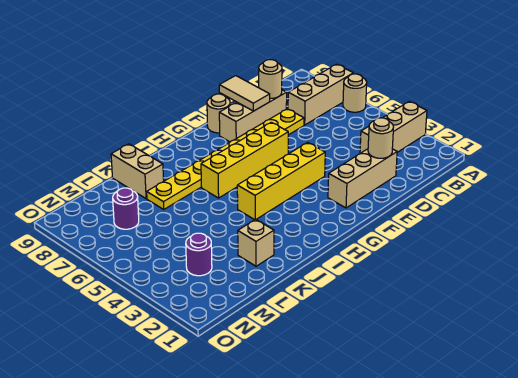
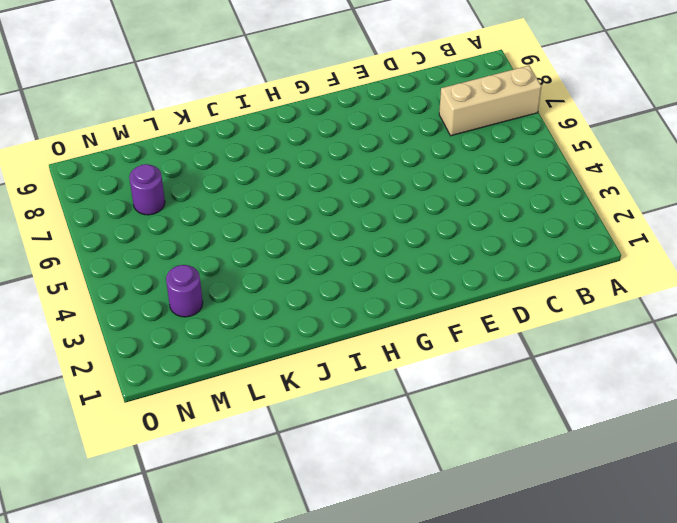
none -> tan 1x3 brick [360,102,427,153]
none -> tan 1x1 round brick [343,74,367,112]
none -> tan 1x3 brick [328,149,397,208]

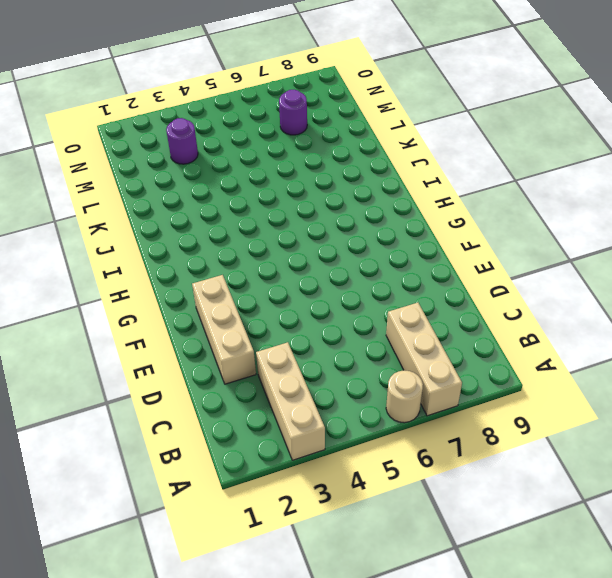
none -> yellow 1x8 plate [147,109,304,209]
none -> tan 1x3 brick [219,90,287,142]
none -> yellow 1x4 brick [237,142,325,220]

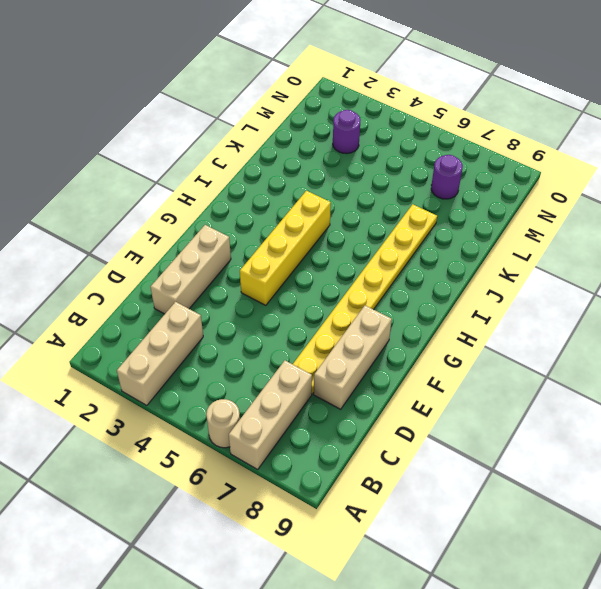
none -> yellow 1x4 brick [201,122,288,198]
none -> tan 1x1 round brick [207,94,230,133]
none -> tan 1x1 brick [238,219,274,266]

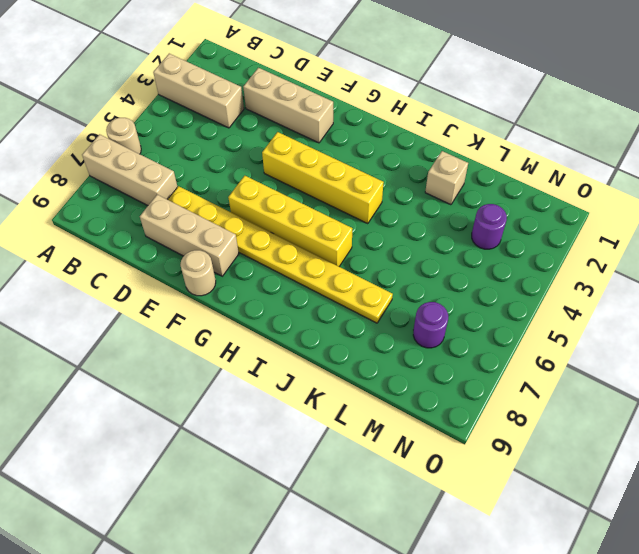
none -> tan 1x2 brick [111,144,164,199]
none -> tan 1x1 round brick [368,118,394,158]
none -> tan 1x1 round brick [259,60,282,99]

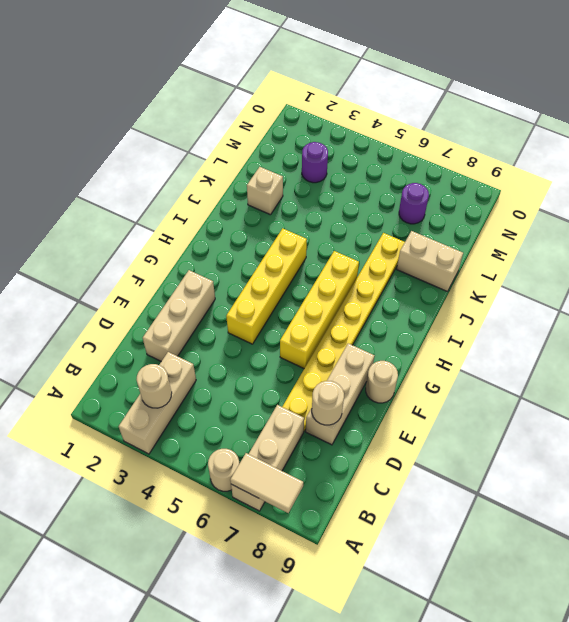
tan 1x2 tile [230,453,303,513] -> tan 1x2 tile moved to [219,76,270,111]
tan 1x1 round brick [137,364,172,408] -> tan 1x1 round brick moved to [368,118,394,158]

